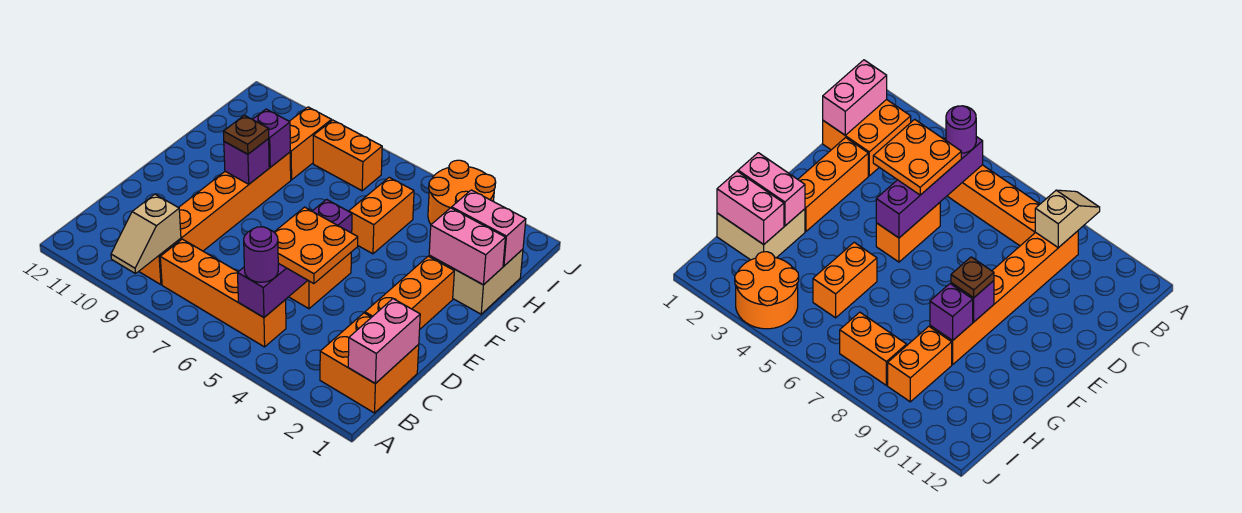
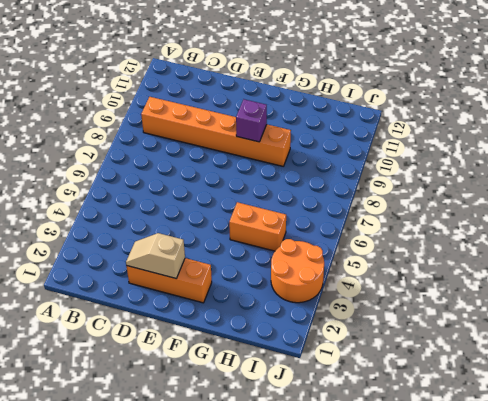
tan 1x2 slope [126,233,185,279] -> tan 1x2 slope moved to [111,194,181,274]
none -> orange 2x2 brick [320,313,419,413]
none -> orange 1x4 brick [160,239,286,347]
none -> orange 1x2 brick [289,253,351,309]

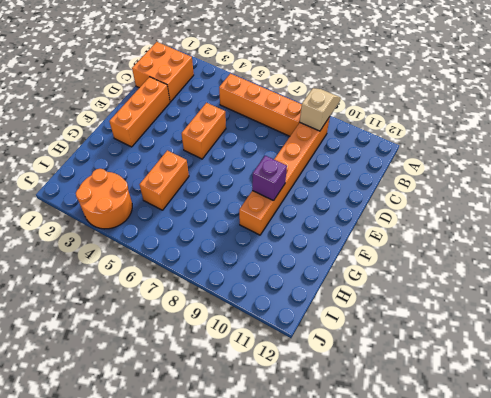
none -> tan 2x2 brick [429,249,523,314]
none -> orange 1x2 brick [290,107,332,180]
none -> orange 1x2 brick [313,120,382,191]

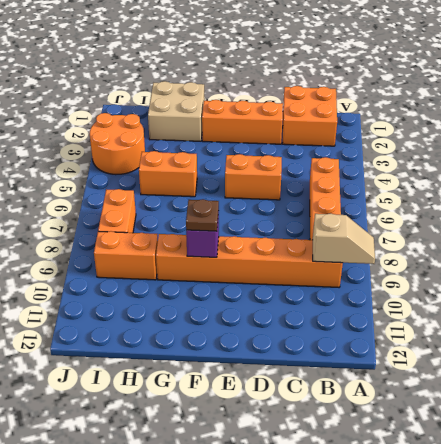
none -> pink 1x2 brick [348,299,420,384]
none -> purple 1x4 brick [238,199,352,317]
none -> pink 1x2 brick [429,208,505,285]

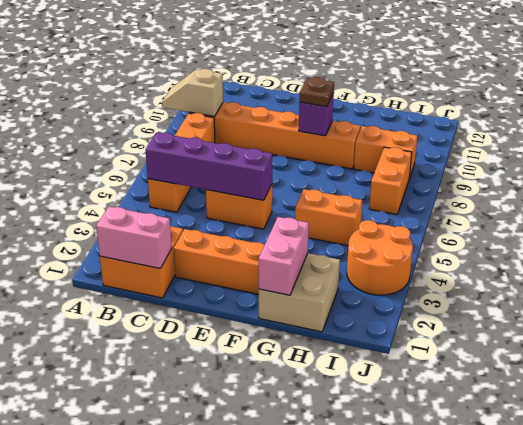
none -> purple 1x1 brick [253,109,290,167]
none -> pink 1x2 brick [452,190,526,266]
none -> purple 1x1 round brick [244,227,278,282]

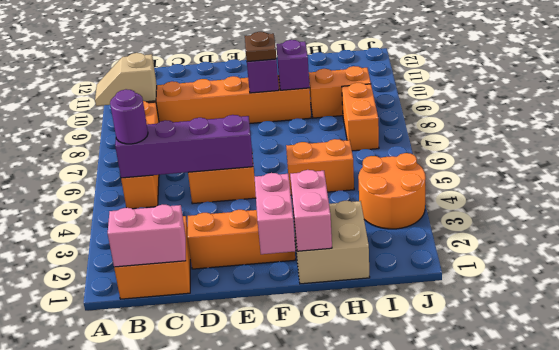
pink 1x2 brick [255,173,295,254] -> pink 1x2 brick moved to [452,190,526,266]
none -> orange 2x2 plate [274,207,358,284]

